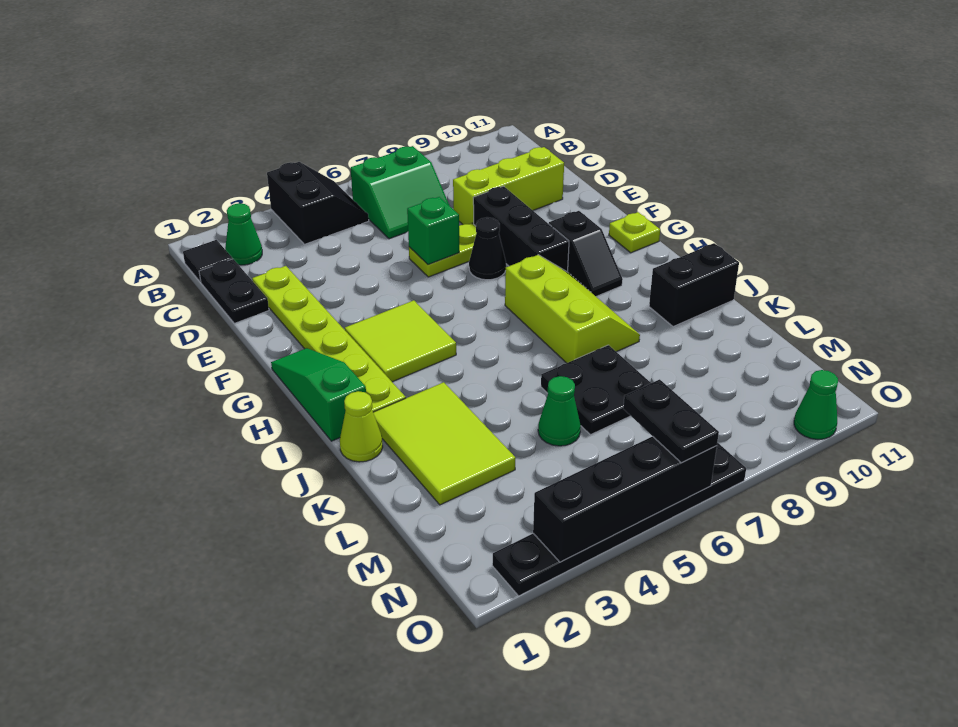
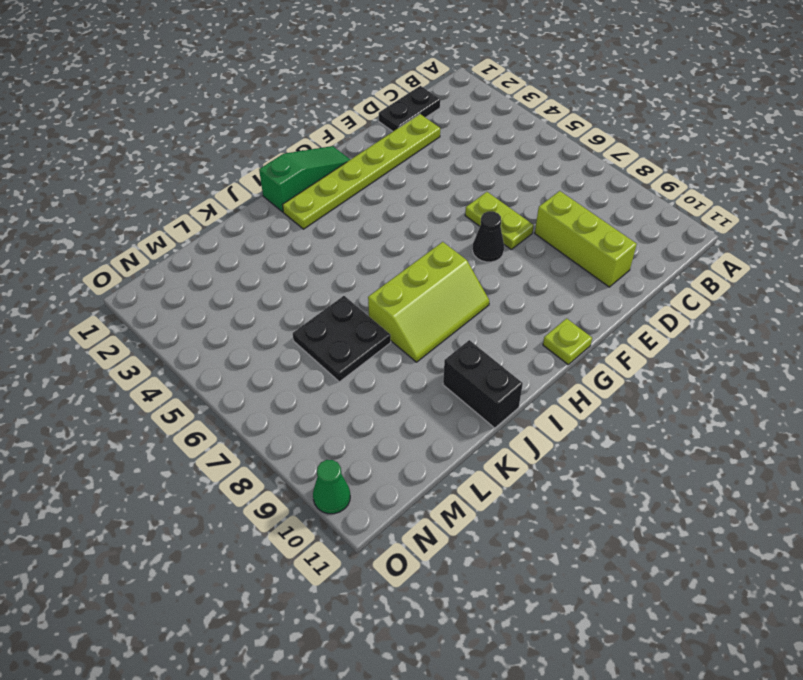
none -> black 2x2 slope [267,162,369,244]
none -> black 1x1 tile [183,240,232,282]
none -> green 1x1 cone [225,203,262,265]

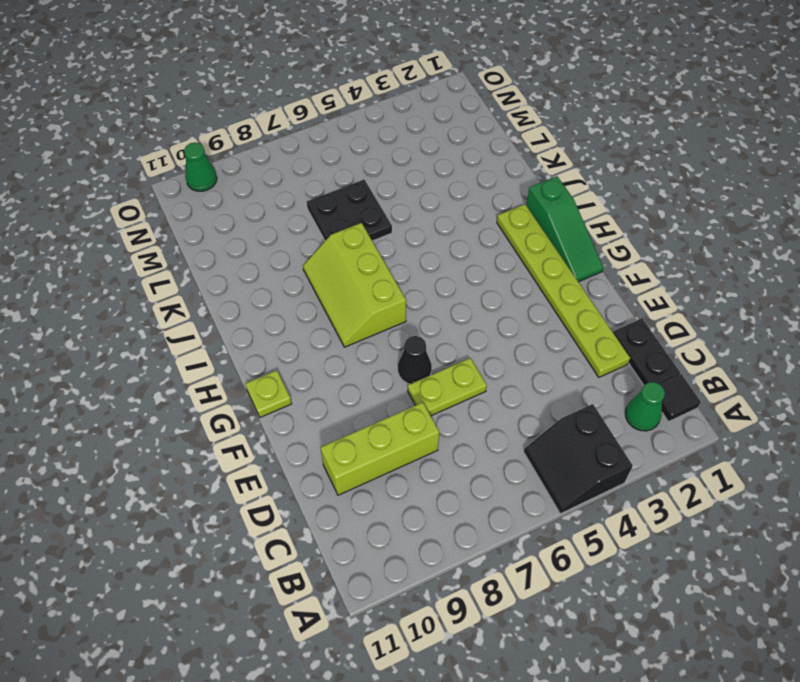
none -> green 2x2 slope [351,146,449,239]
none -> black 1x3 brick [473,186,569,272]
none -> lime 2x2 tile [345,300,456,382]

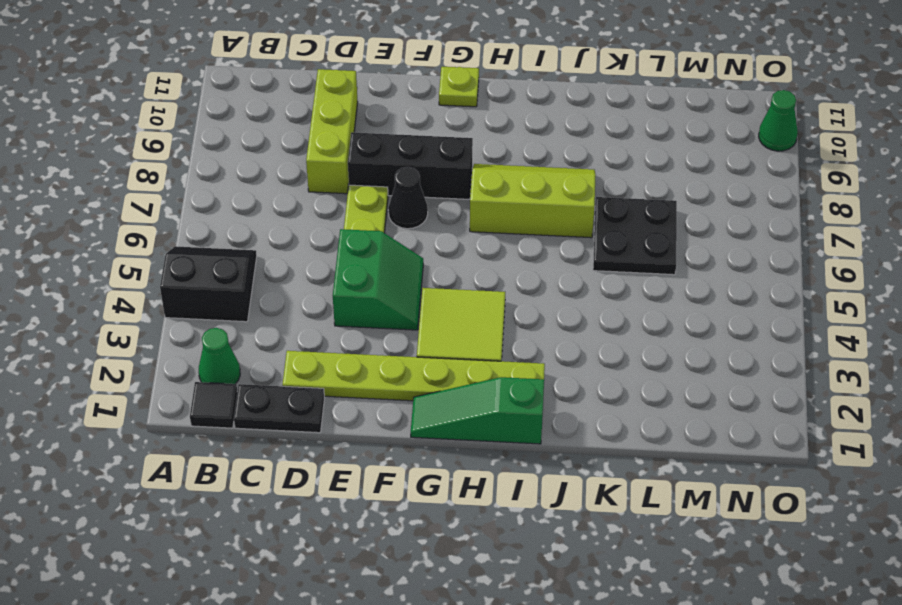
green 2x2 slope [333,229,423,330] -> green 2x2 slope moved to [351,146,449,239]
none -> black 1x2 slope [549,211,623,296]
none -> lime 1x1 cone [340,391,383,462]
none -> lime 2x3 tile [373,382,516,505]

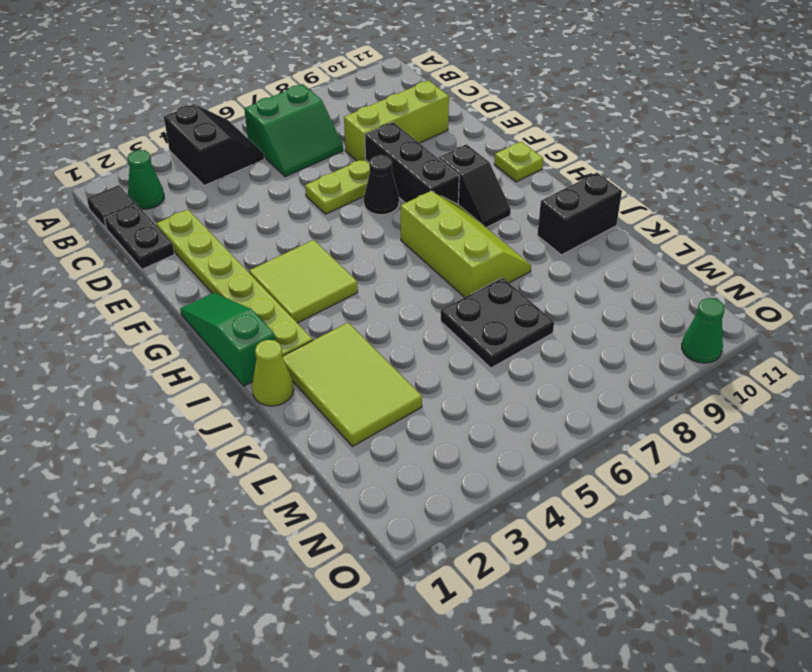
none -> green 1x1 cone [538,376,581,446]
none -> black 1x6 plate [492,443,746,596]
none -> green 1x1 brick [407,197,459,264]

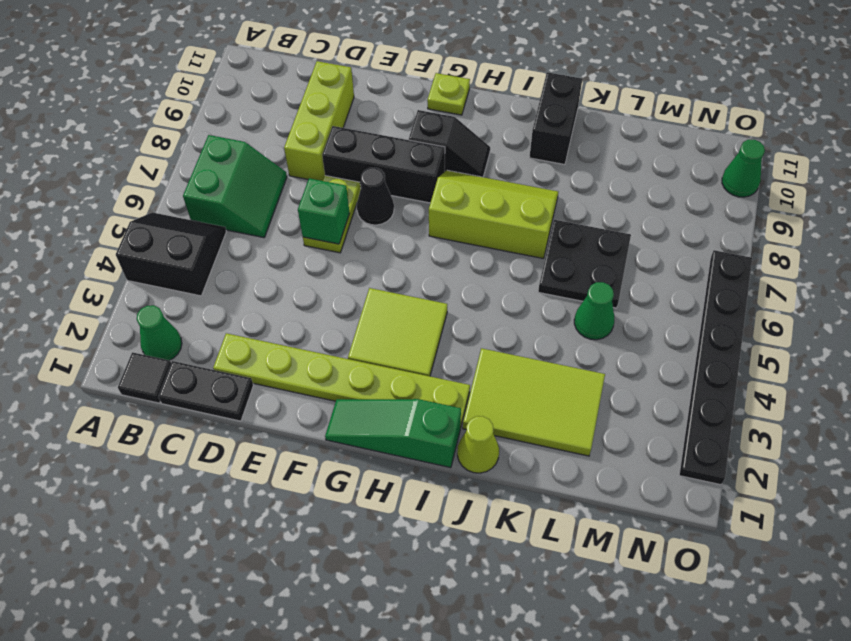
none -> black 1x4 brick [533,436,717,562]
none -> black 1x2 plate [623,379,719,463]

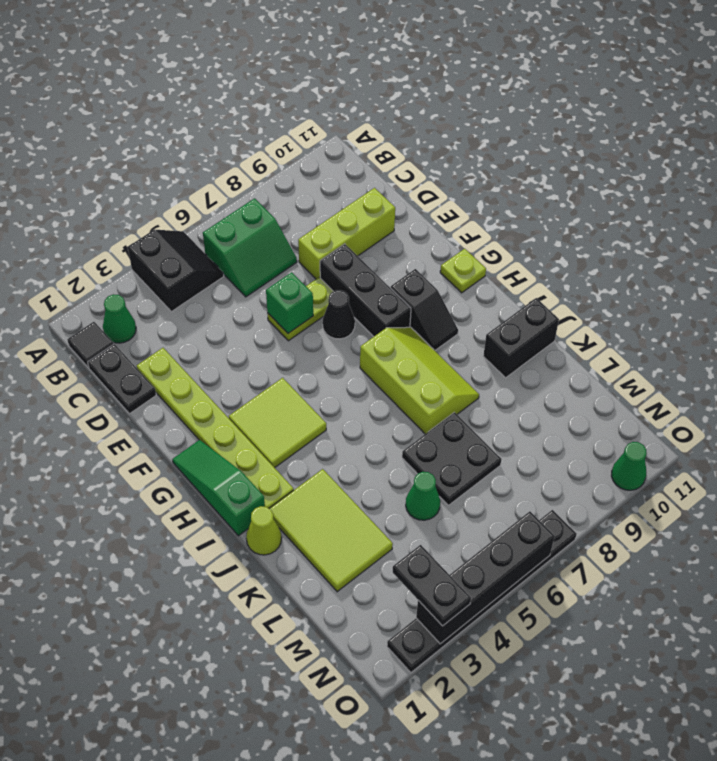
black 1x2 plate [393,545,471,626] -> black 1x2 plate moved to [623,379,719,463]

